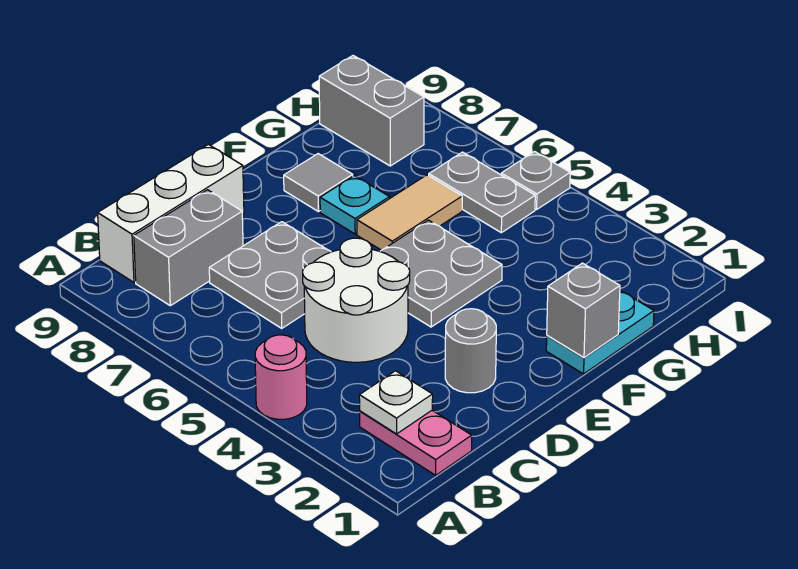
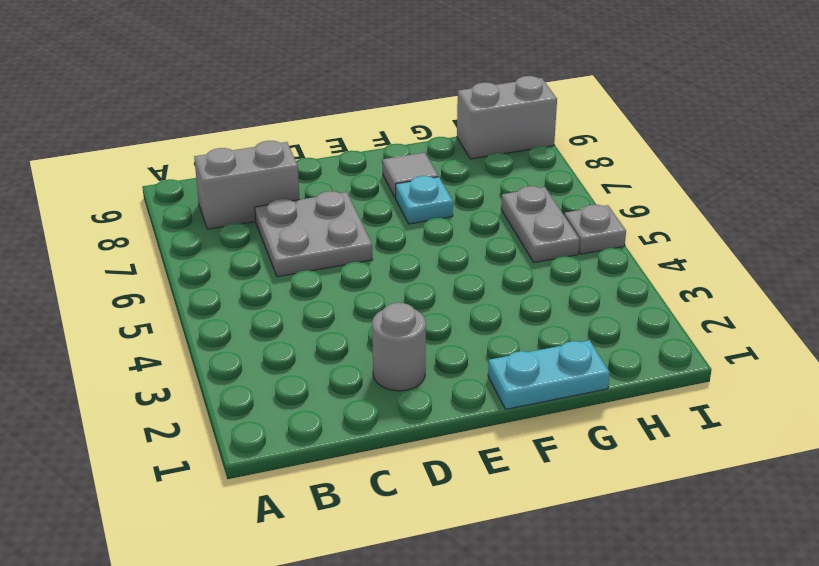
grey 1x2 brick [457,76,557,159] -> grey 1x2 brick turned to [319,56,424,166]
none -> pink 1x1 round brick [255,335,307,419]
none -> pink 1x2 plate [360,410,472,475]
none -> white 1x3 brick [98,144,244,282]

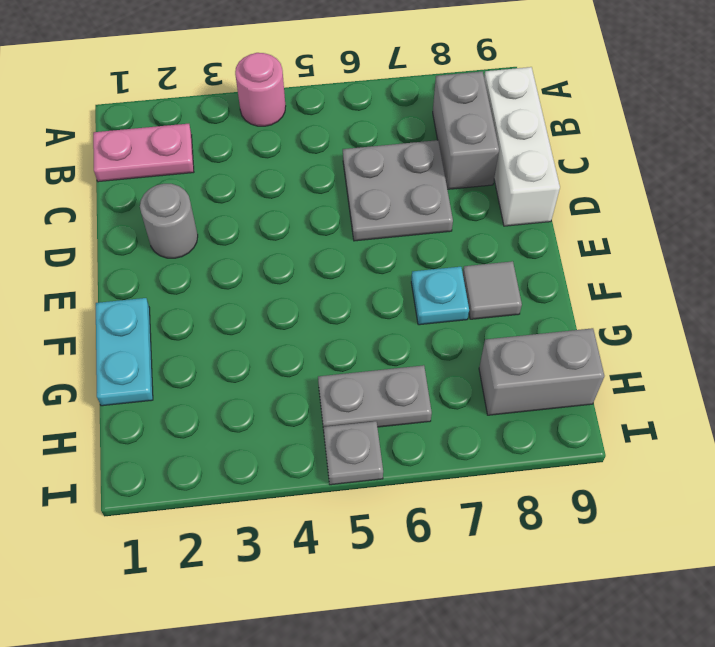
none -> white 2x2 round brick [303,238,410,362]
none -> grey 2x2 plate [380,220,502,327]
none -> tan 1x2 tile [357,175,462,250]

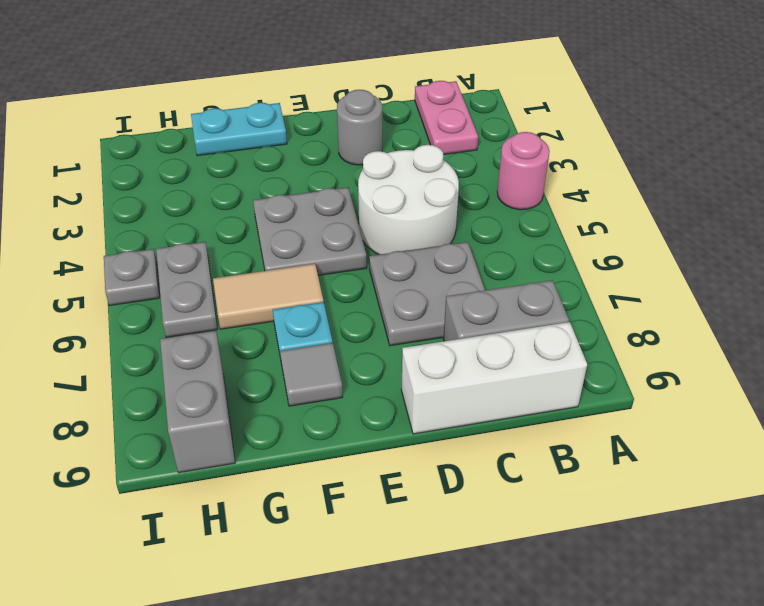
none -> white 1x1 plate [359,371,433,434]
none -> grey 1x1 brick [547,263,620,358]

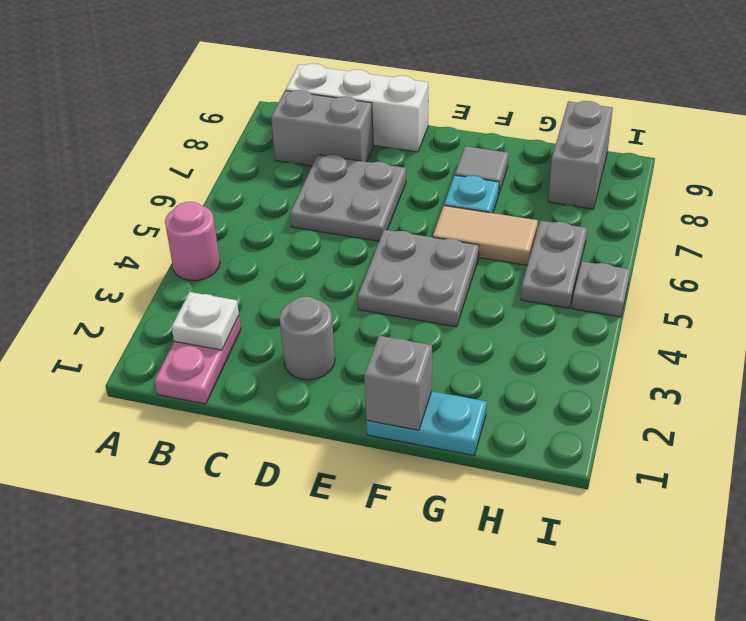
none -> white 2x2 round brick [303,238,410,362]

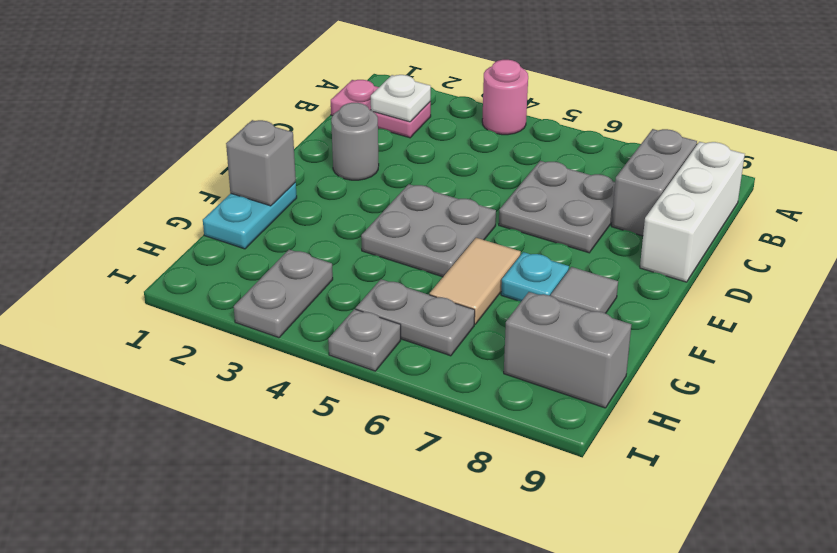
grey 1x2 plate [234,250,333,338] -> none
none -> white 2x2 round brick [303,238,410,362]

